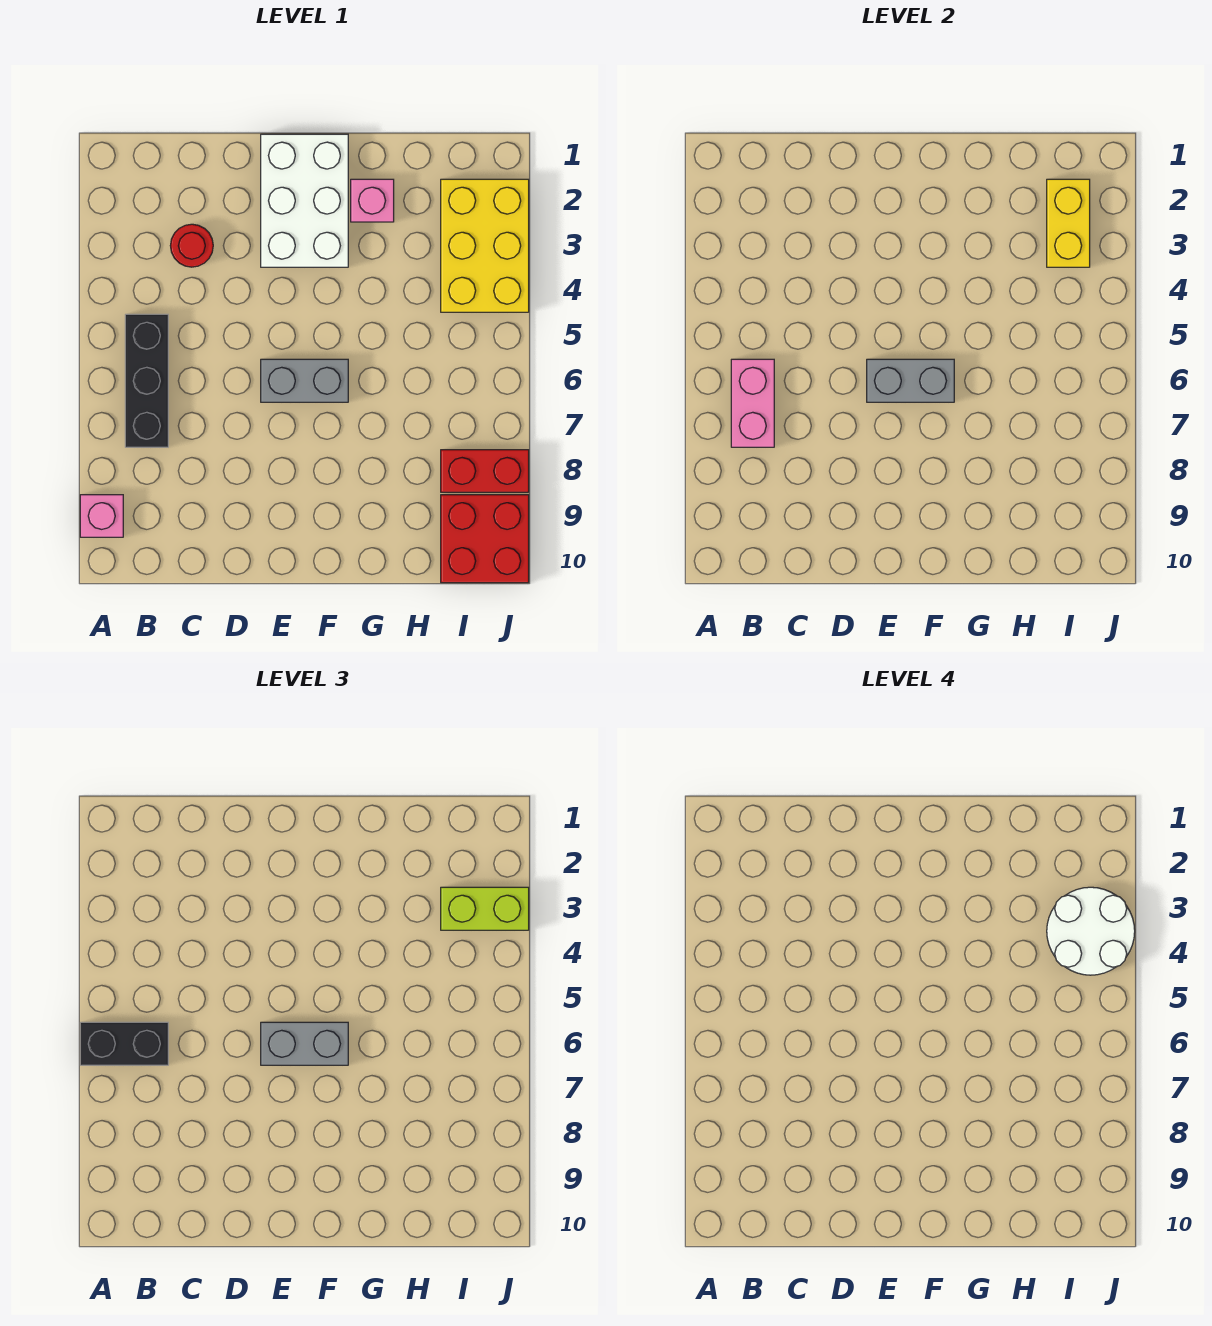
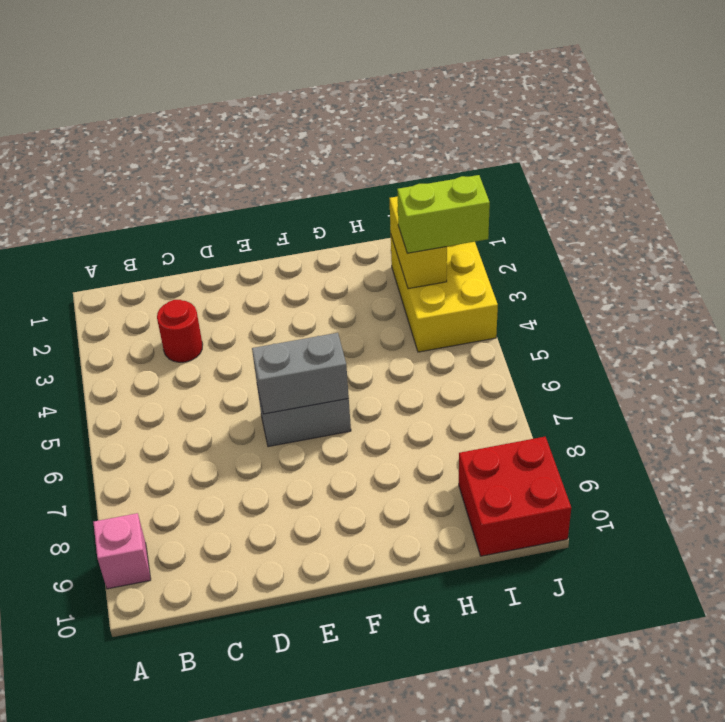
none -> black 1x3 brick [125,314,168,447]
none -> white 2x3 brick [261,134,348,267]
none -> pink 1x1 brick [351,179,394,222]

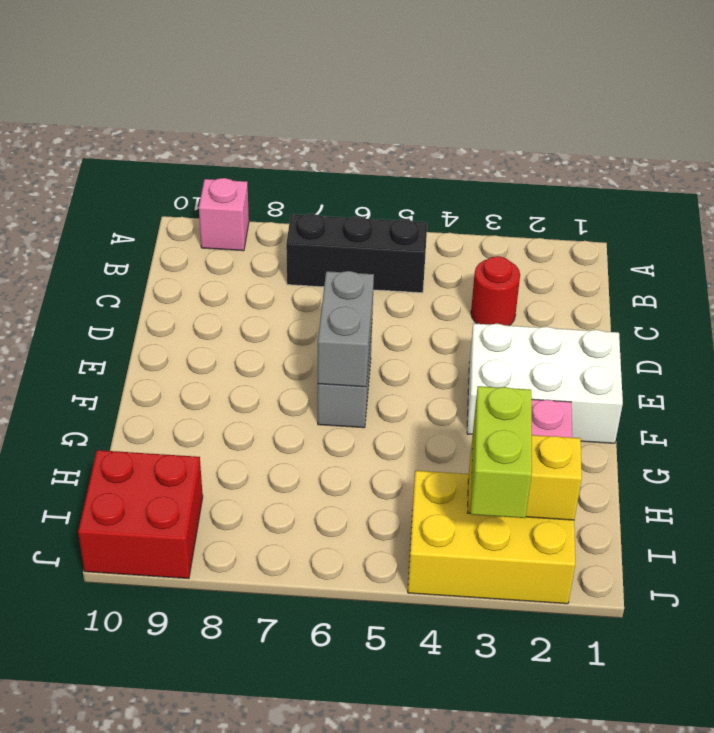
none -> red 1x2 brick [441,450,529,492]
none -> pink 1x2 brick [731,359,774,447]
none -> black 1x2 brick [80,1022,168,1065]

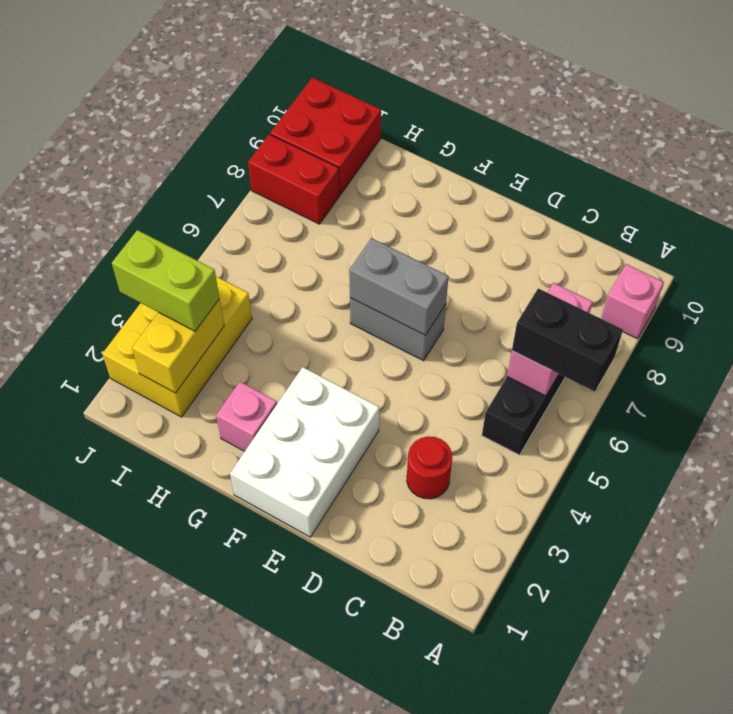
none -> grey 1x2 brick [261,1022,348,1065]
none -> white 2x2 round brick [1047,887,1135,975]

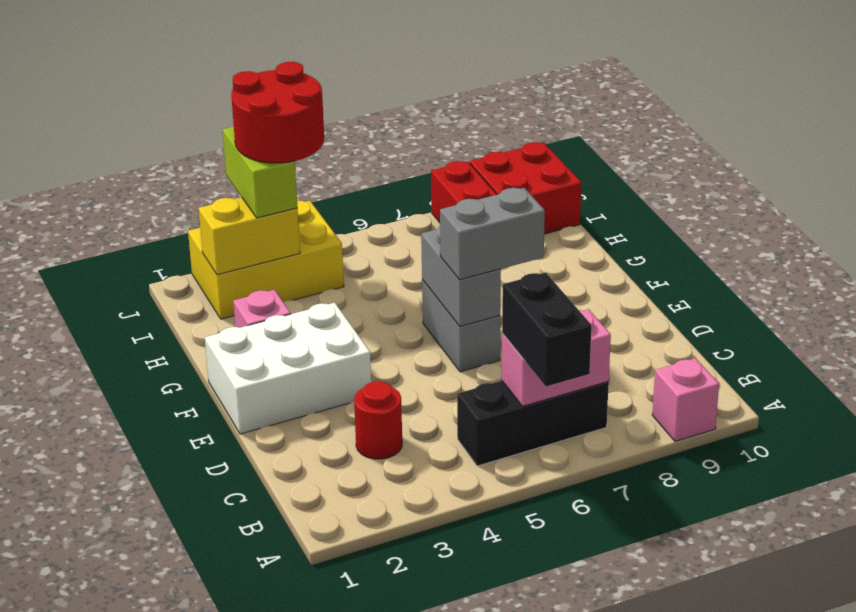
grey 1x2 brick [440,188,545,280] -> grey 1x2 brick turned to [261,1022,348,1065]
red 2x2 round brick [231,62,324,163] -> white 2x2 round brick [1047,887,1135,975]

